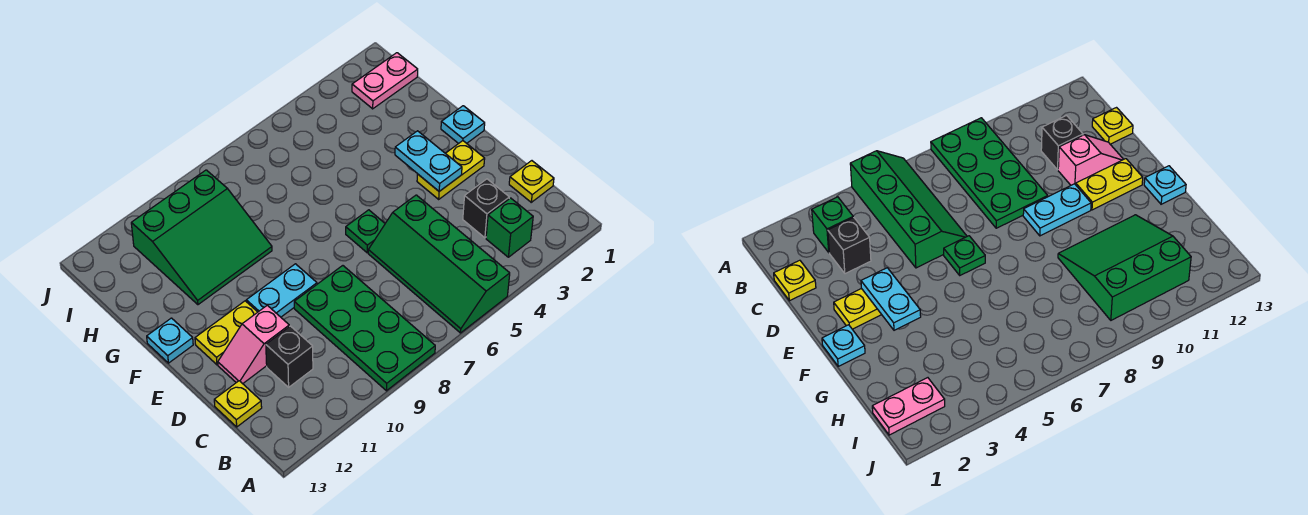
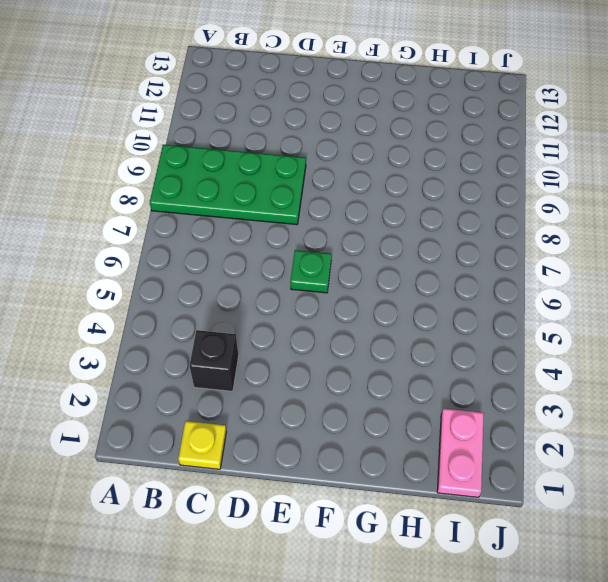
none -> green 2x4 slope [368,195,510,333]
none -> green 1x1 brick [486,198,533,257]
none -> black 1x1 brick [266,326,313,387]

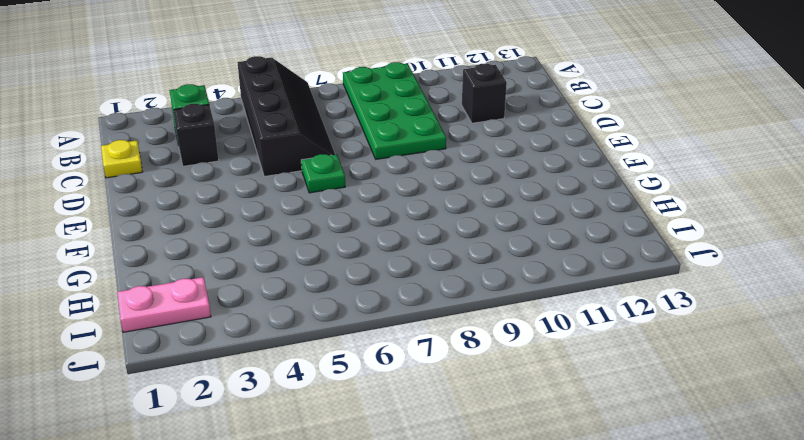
black 2x4 slope [237,56,335,177] -> green 2x4 slope [368,195,510,333]
none -> yellow 1x1 plate [214,381,262,427]
none -> pink 1x2 slope [218,305,289,384]
none -> yellow 1x2 plate [417,141,485,199]

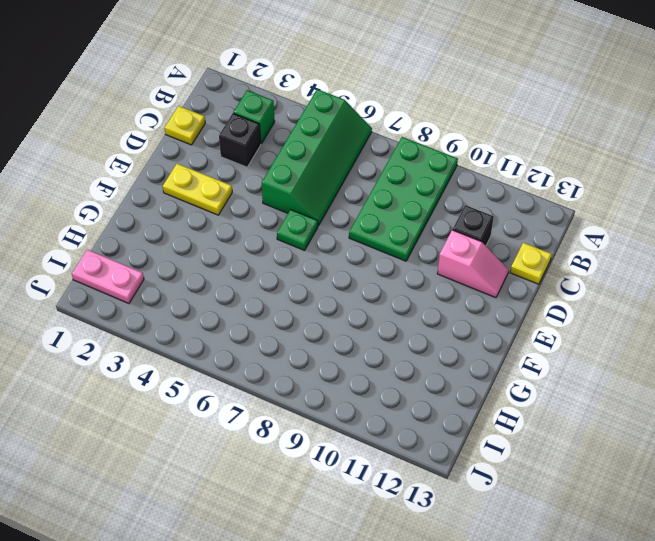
none -> cyan 1x2 plate [246,264,317,317]
none -> yellow 1x2 plate [195,301,257,365]
none -> cyan 1x1 plate [441,106,485,144]

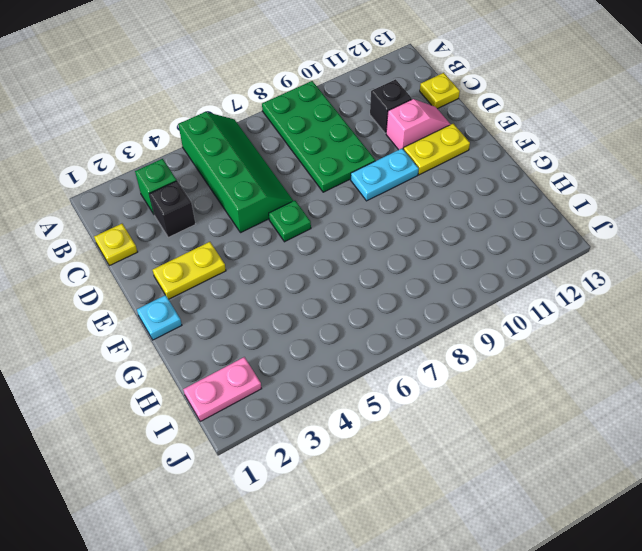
none -> cyan 1x1 plate [147,318,193,363]
none -> green 3x3 slope [131,170,272,305]
none -> cyan 1x2 plate [395,131,462,191]

